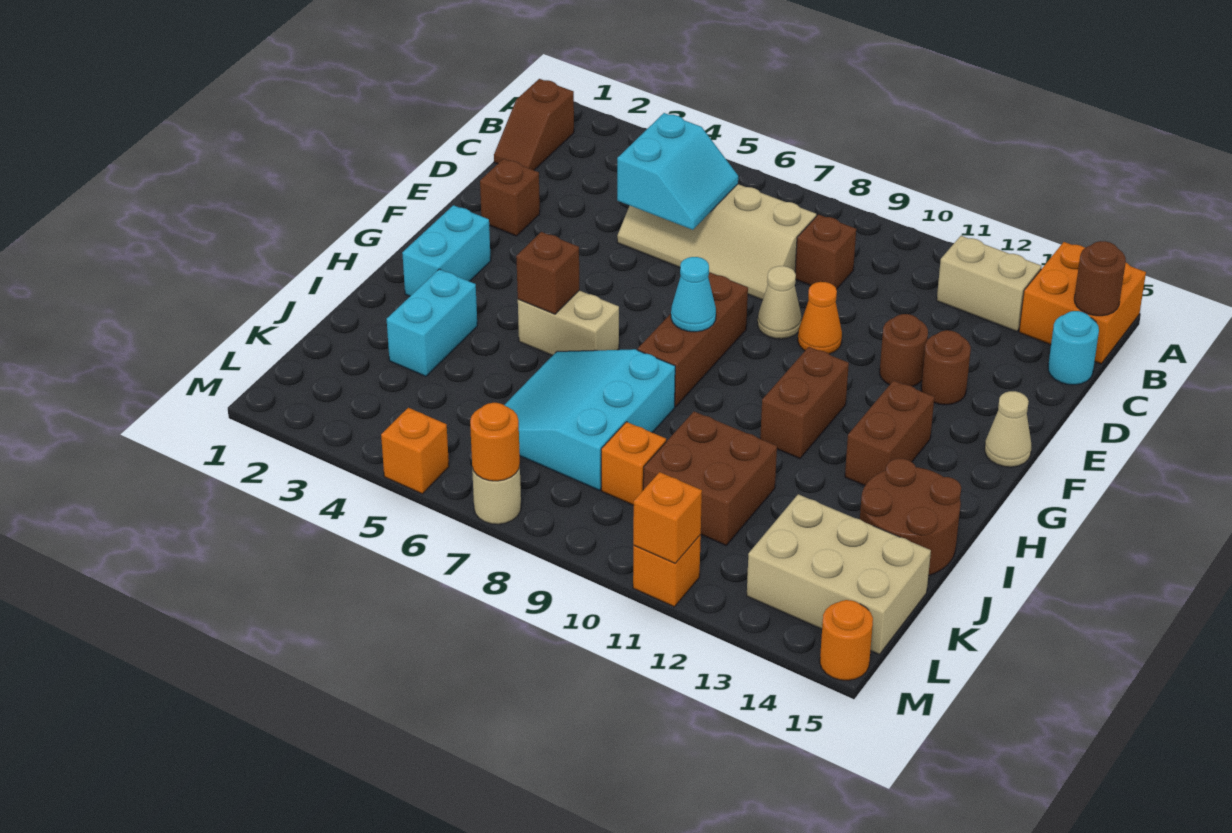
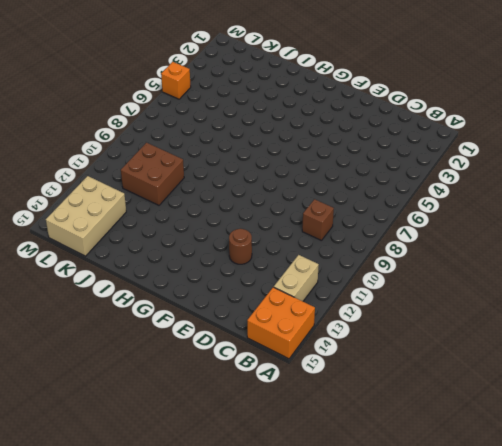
none -> brown 1x2 slope [494,79,574,170]
none -> tan 2x4 slope [617,184,816,300]
none -> cyan 1x1 round brick [1048,311,1099,385]
none -> brown 1x1 brick [480,159,540,236]

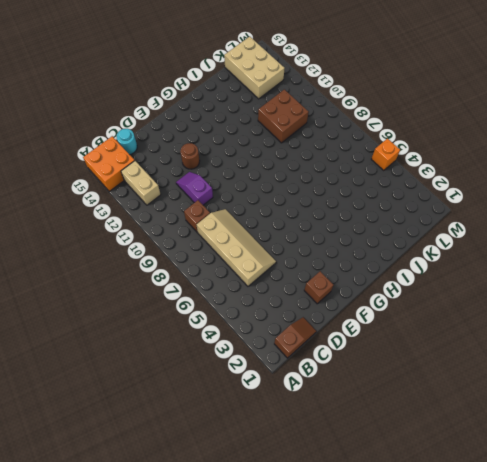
purple 1x2 slope [176,172,213,205] -> none
none -> tan 1x1 cone [758,266,802,339]
none -> orange 1x1 cone [798,282,842,354]
none -> brown 1x1 round brick [921,330,971,405]
none -> brown 1x3 brick [638,273,748,407]

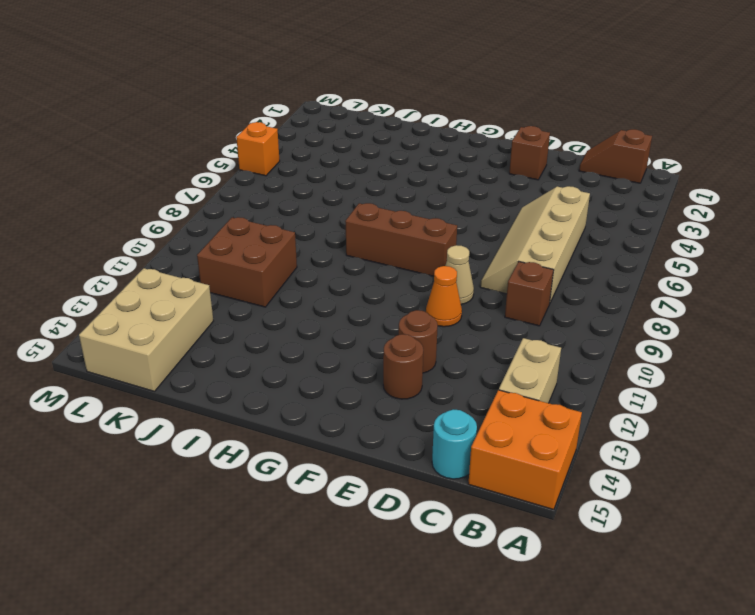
none -> tan 1x1 cone [985,391,1031,467]
none -> cyan 1x2 brick [402,205,491,296]
none -> brown 1x2 brick [760,347,849,459]
none -> brown 1x2 brick [845,381,934,486]

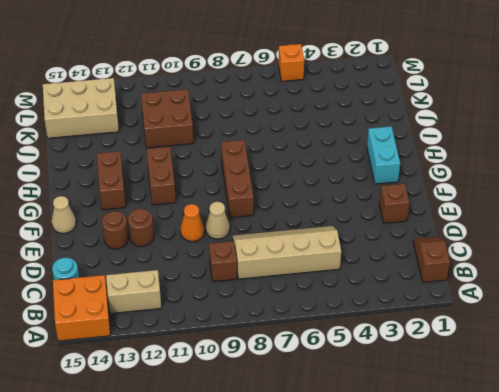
none -> tan 1x2 brick [518,290,619,356]
none -> cyan 1x2 brick [387,269,477,377]
none -> cyan 3x3 slope [505,349,675,490]
none -> brown 2x2 round brick [860,459,961,576]

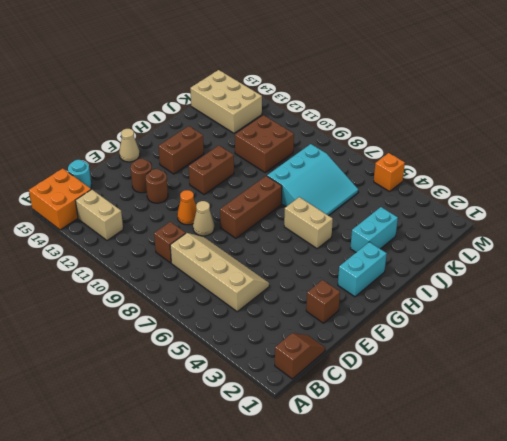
none -> brown 2x2 round brick [860,459,961,576]
none -> orange 1x1 brick [601,422,666,505]
none -> tan 1x1 round brick [472,466,521,524]
none -> orange 1x1 brick [633,535,701,607]

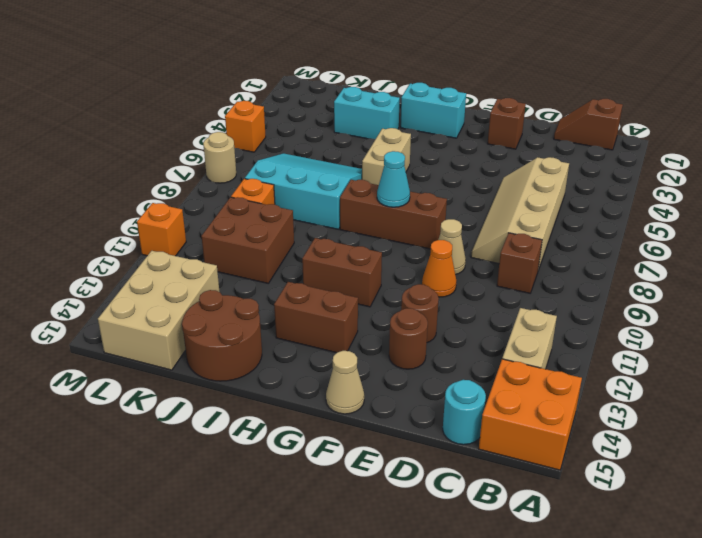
none -> orange 1x1 round brick [820,600,873,680]
none -> brown 1x1 round brick [1074,241,1126,316]
none -> cyan 2x2 slope [617,113,738,230]
none -> brown 1x1 brick [516,232,579,314]

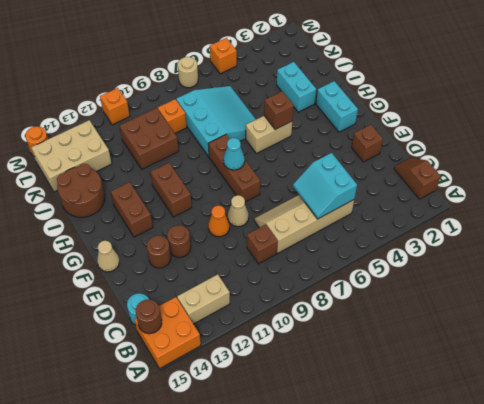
none -> orange 1x1 round brick [470,403,520,481]
none -> orange 1x1 brick [633,472,702,563]

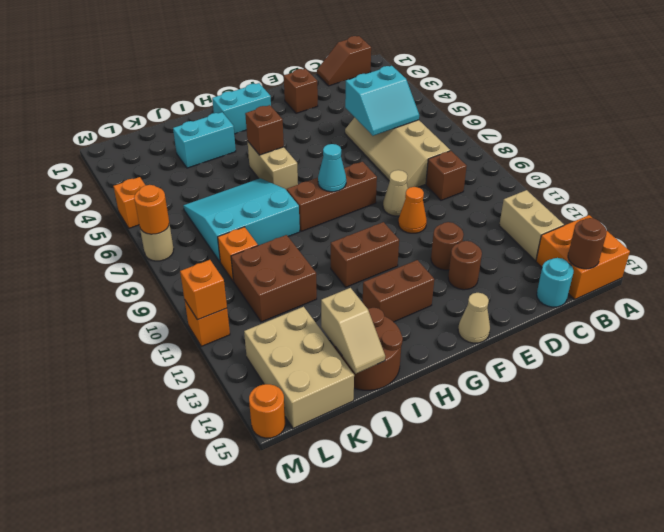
tan 1x2 slope [321,288,385,373] -> none

